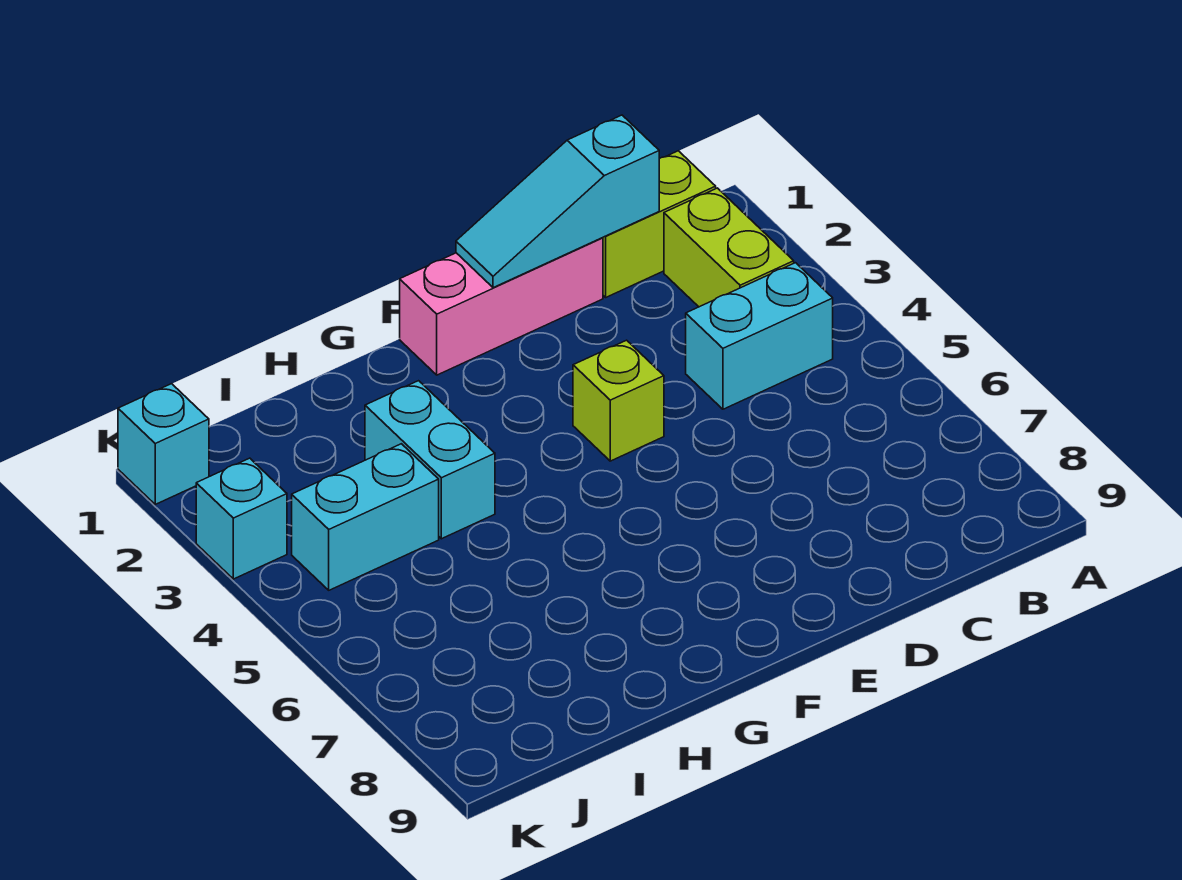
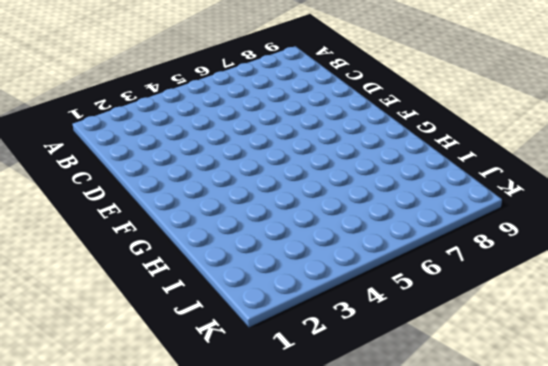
none -> lime 1x2 brick [603,151,716,297]
none -> lime 1x2 brick [664,188,794,307]

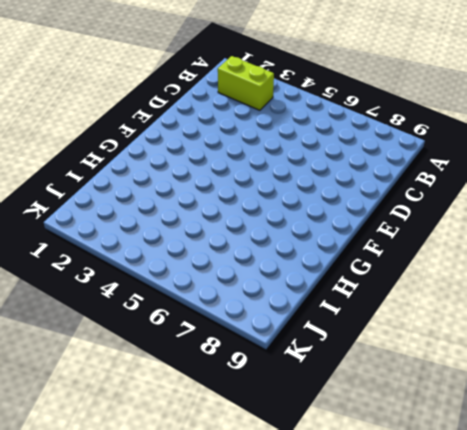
none -> lime 1x2 brick [603,151,716,297]
none -> cyan 1x2 brick [686,263,833,409]

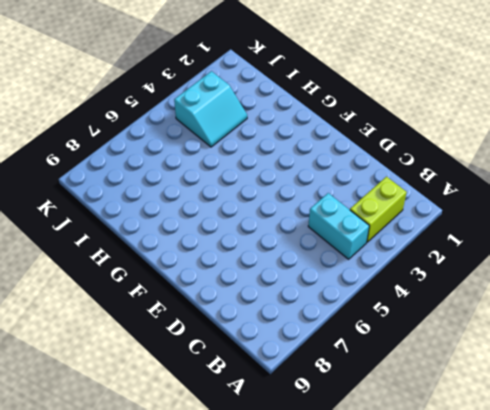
cyan 2x2 slope [174,71,247,147] -> cyan 1x2 brick [292,444,439,590]
none -> lime 1x2 brick [603,151,716,297]
none -> pink 1x3 brick [400,238,603,375]

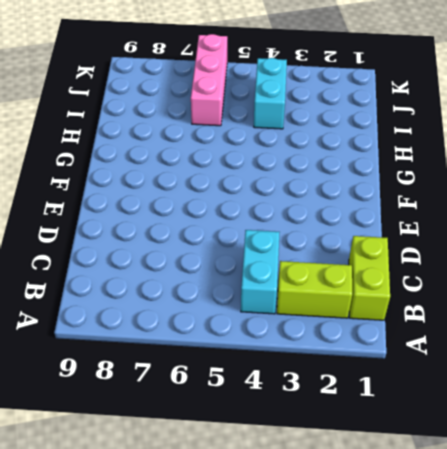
pink 1x3 brick [191,34,227,126] -> pink 1x3 brick moved to [400,238,603,375]
none -> lime 1x1 brick [573,340,664,461]
none -> cyan 1x2 brick [365,381,495,539]

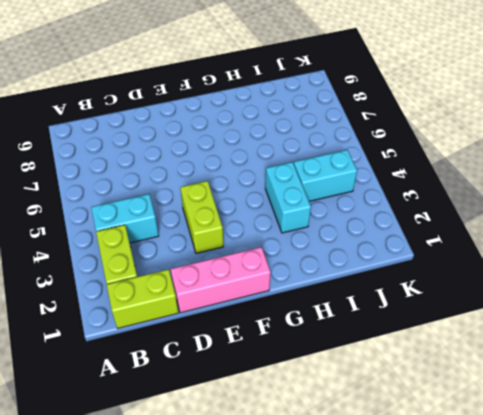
lime 1x2 brick [180,181,223,253] -> lime 1x1 brick [573,340,664,461]
none -> cyan 1x1 brick [118,384,209,504]
none -> cyan 1x1 brick [196,458,287,579]

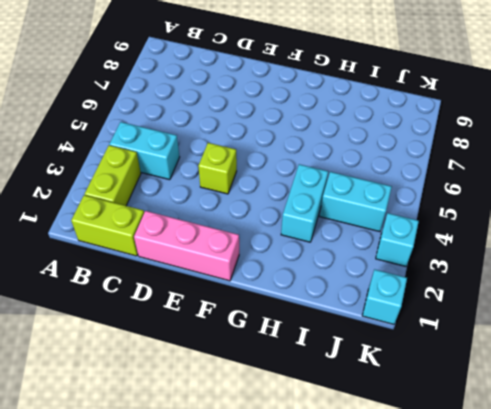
none -> cyan 1x3 slope [456,115,659,288]

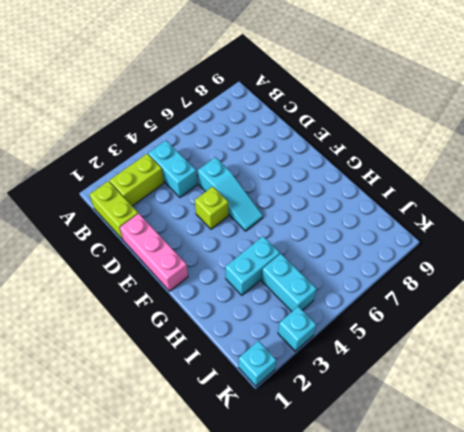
cyan 1x3 slope [198,157,263,231] -> cyan 1x3 slope moved to [456,115,659,288]

